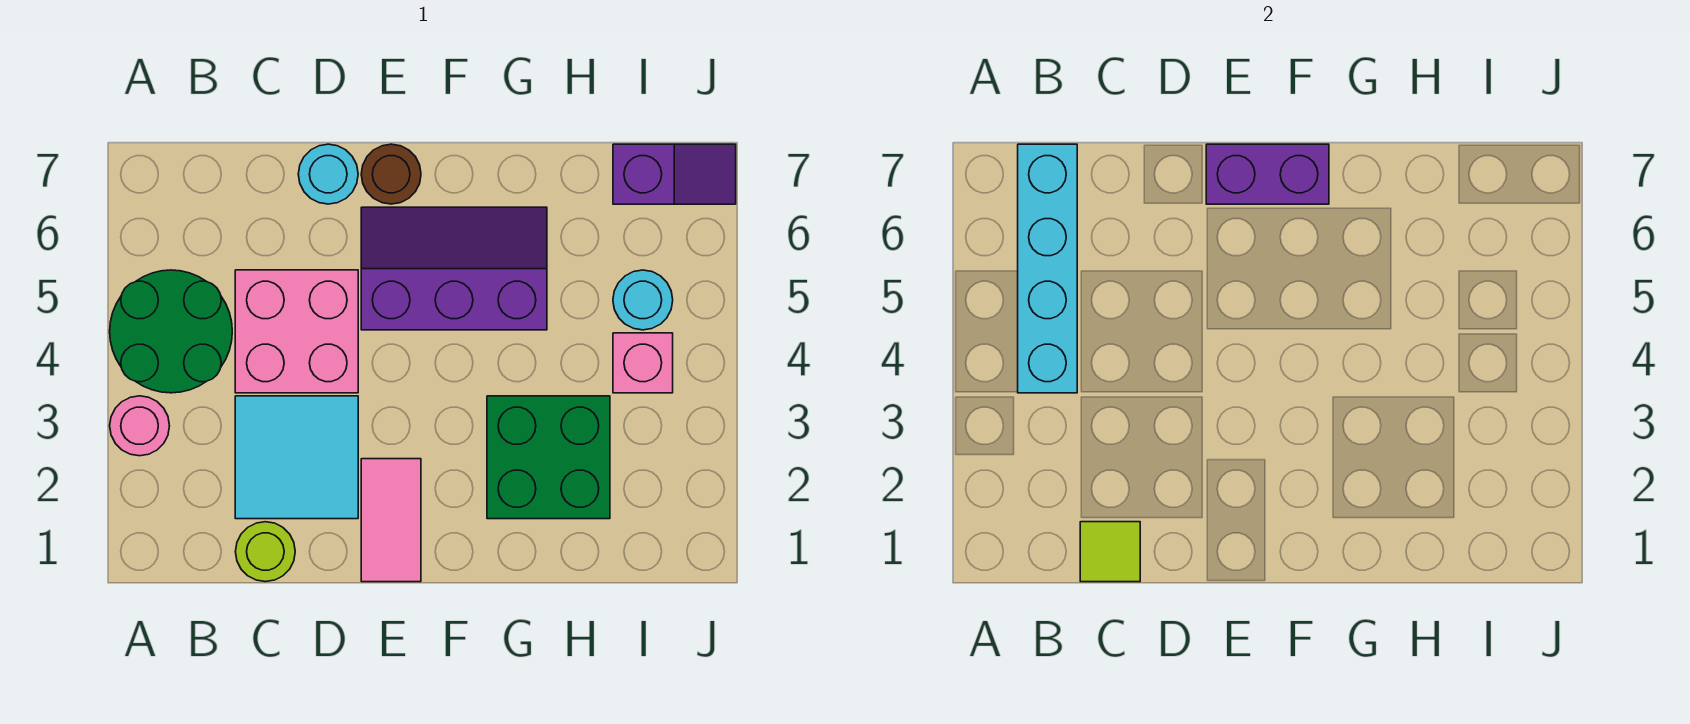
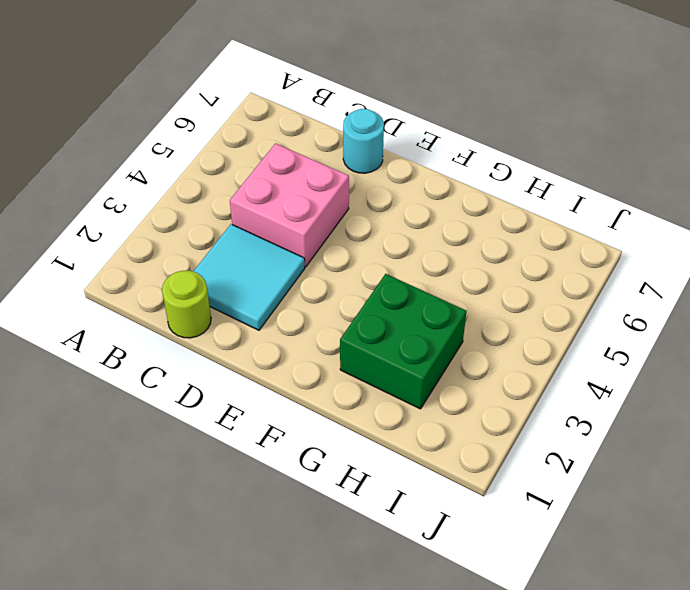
none -> pink 1x1 round brick [110,396,169,456]
none -> green 2x2 round brick [110,270,232,393]
none -> pink 1x2 tile [361,459,421,582]

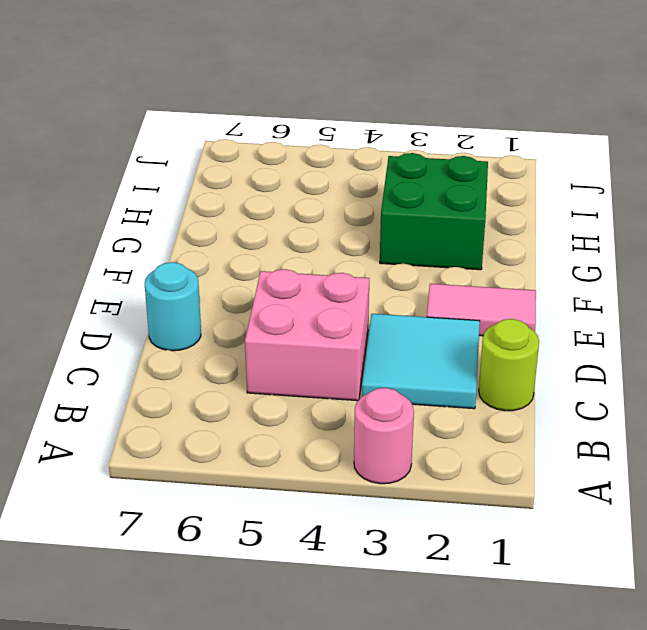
none -> green 2x2 round brick [110,270,232,393]
none -> purple 2x3 slope [361,207,547,330]
none -> brown 1x1 round brick [361,144,421,204]

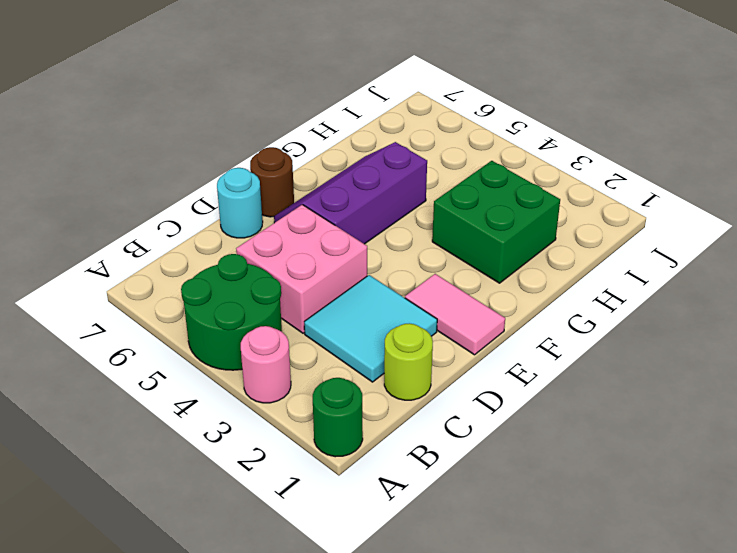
green 1x1 round brick [313,378,363,457] -> none
none -> pink 1x1 brick [613,333,673,393]
none -> cyan 1x1 round brick [613,270,673,330]
none -> purple 1x2 slope [613,144,736,204]

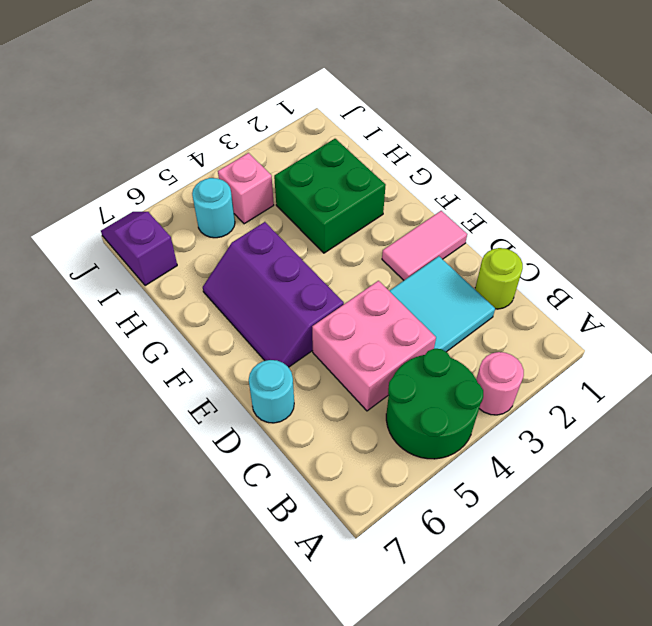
none -> brown 1x1 round brick [361,144,421,204]
none -> cyan 1x4 brick [1018,144,1077,393]
none -> lime 1x1 tile [1080,522,1140,582]

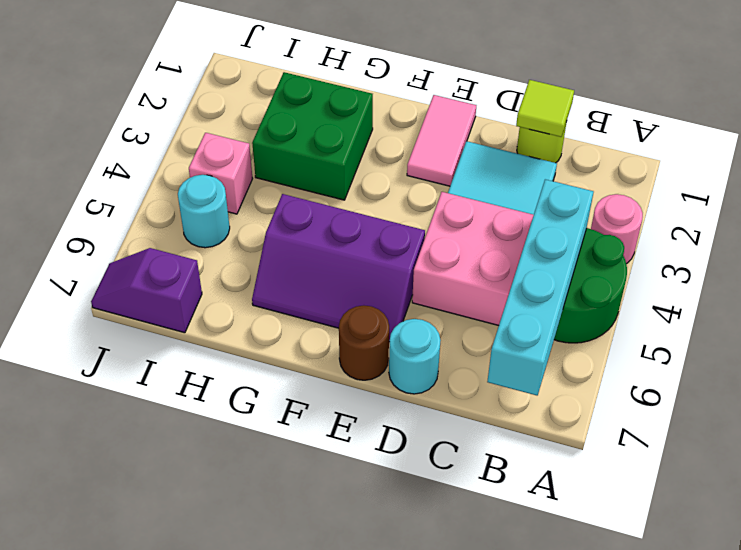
none -> purple 1x2 brick [1206,144,1329,204]

